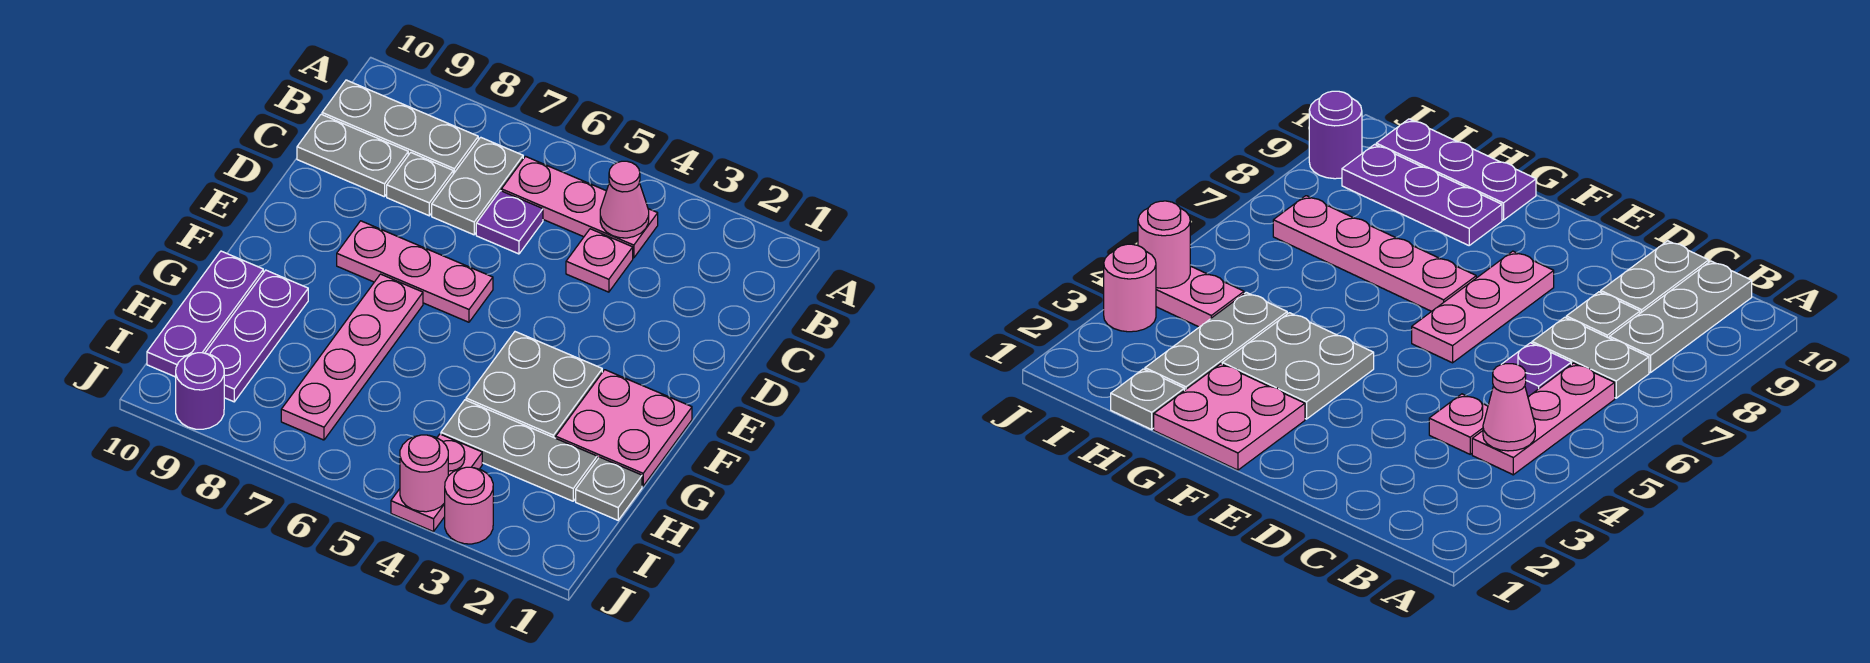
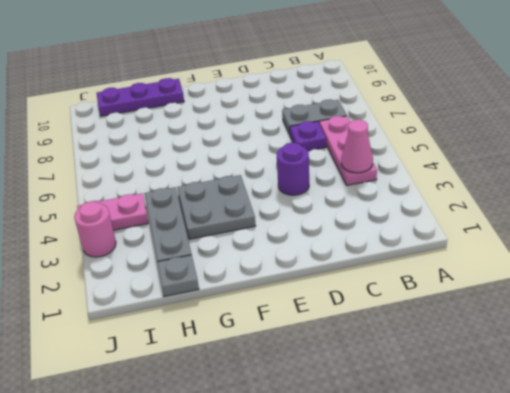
purple 1x1 round brick [277,143,309,195] -> purple 1x1 round brick moved to [176,353,224,429]
none -> grey 1x3 plate [322,80,478,174]
none -> pink 1x1 plate [566,229,633,292]
none -> grey 1x1 plate [387,153,453,216]

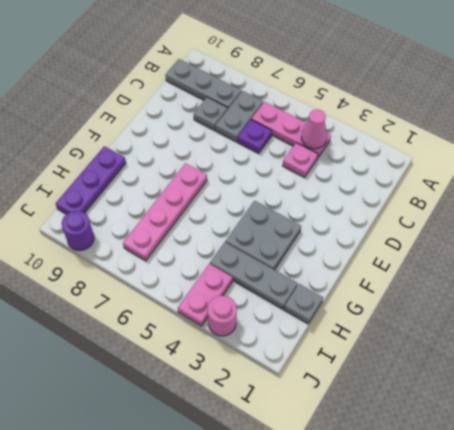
none -> grey 1x2 plate [297,114,408,197]
none -> pink 1x3 plate [337,221,493,322]
none -> pink 2x2 plate [556,370,692,486]

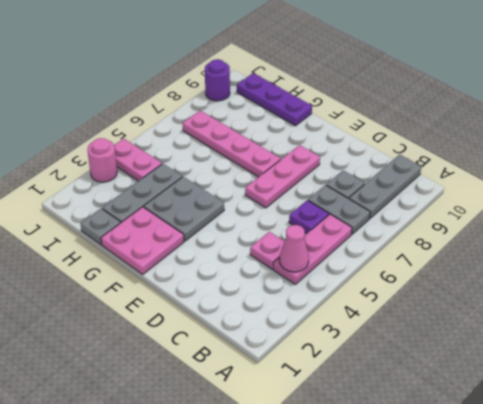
none -> grey 1x2 plate [297,114,408,197]
none -> purple 1x3 plate [205,270,308,402]
none -> pink 1x1 round brick [400,435,448,512]

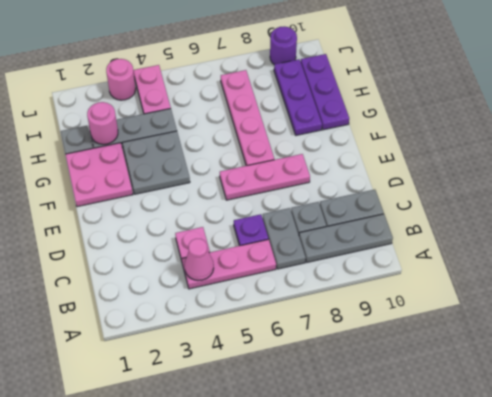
pink 1x1 round brick [87,102,118,144] -> pink 1x1 round brick moved to [400,435,448,512]

